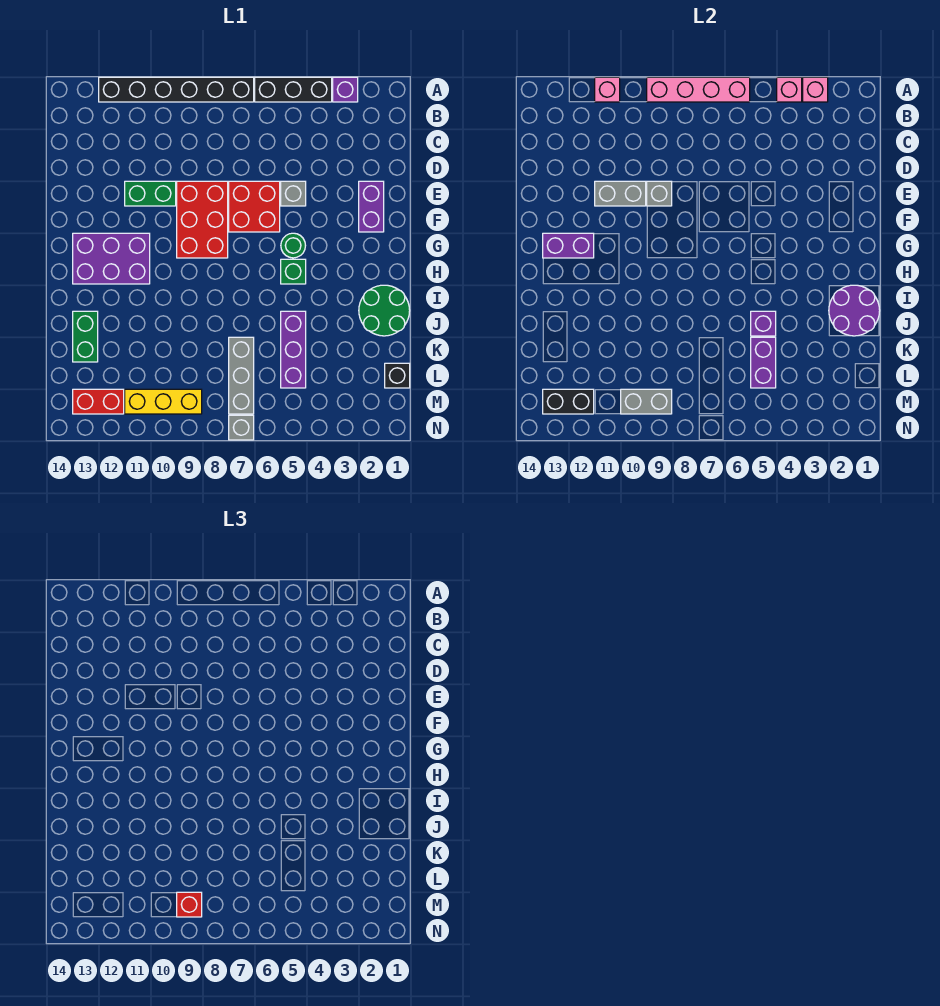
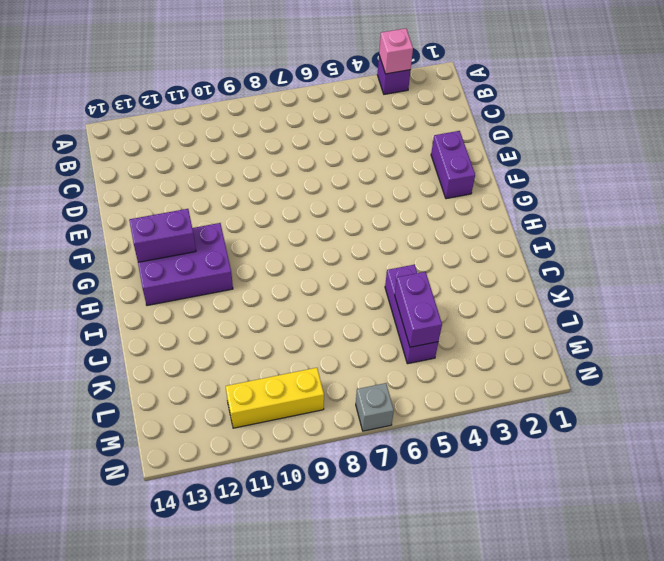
none -> black 1x3 brick [255,77,332,102]
none -> black 1x6 brick [99,77,254,102]
none -> grey 1x1 brick [281,181,306,206]
none -> red 2x2 brick [229,181,280,232]

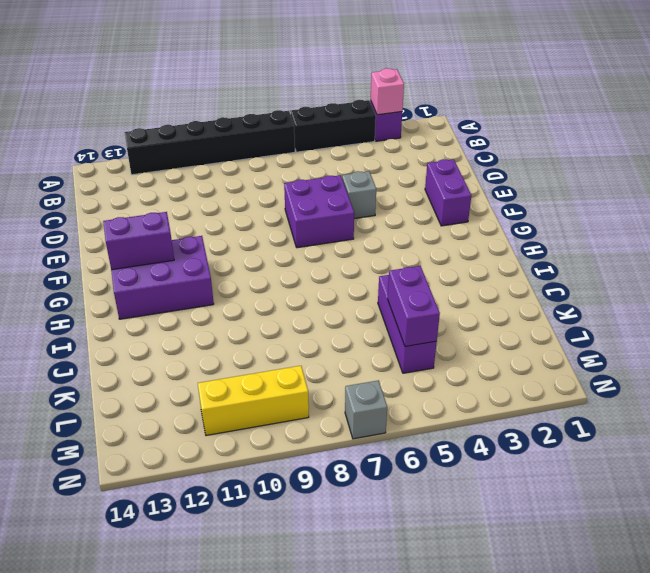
purple 2x2 brick [284,175,354,248] -> red 2x2 brick [229,181,280,232]
none -> red 2x3 brick [177,181,228,258]
none -> green 1x2 brick [125,181,176,206]
none -> green 1x1 round brick [281,233,306,258]
none -> green 1x1 brick [281,259,306,284]

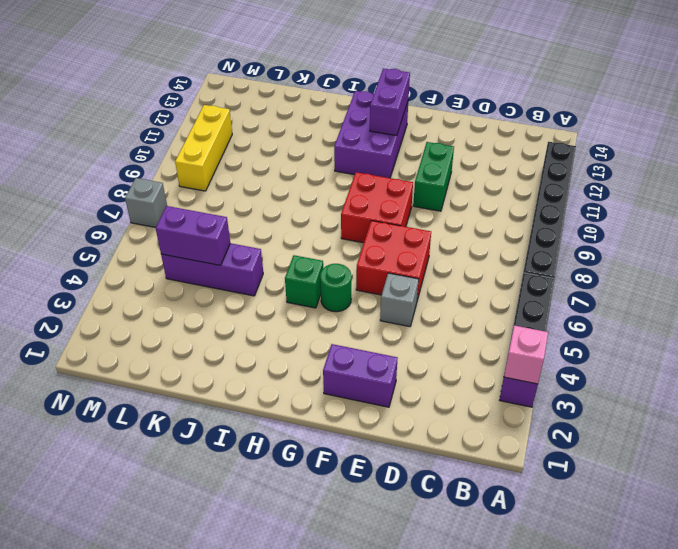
red 2x2 brick [341,172,413,243] -> red 2x3 brick [177,181,228,258]
none -> green 2x2 round brick [359,285,410,336]
none -> green 1x2 brick [73,311,98,362]
none -> grey 1x3 brick [229,337,254,414]
none -> black 1x1 brick [385,363,410,388]

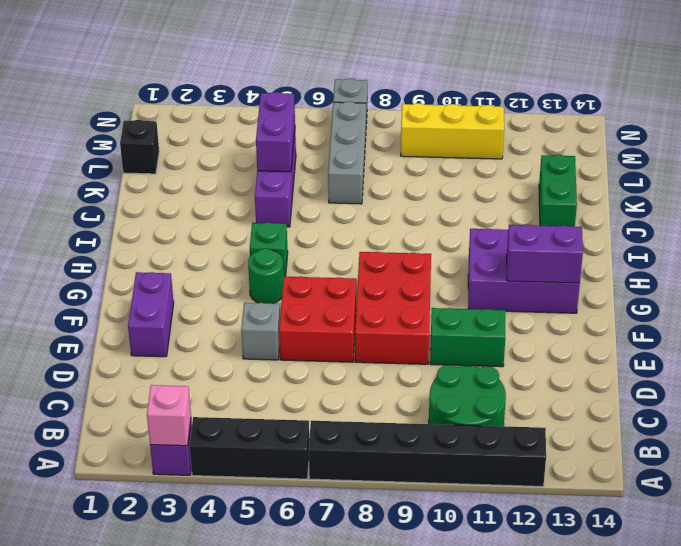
green 2x2 round brick [429,365,506,426] -> green 2x2 round brick moved to [359,285,410,336]
none -> red 1x2 brick [73,389,124,414]
none -> pink 1x1 brick [777,77,802,102]
none -> pink 1x4 brick [647,77,750,102]
none -> pink 1x1 brick [595,77,620,102]

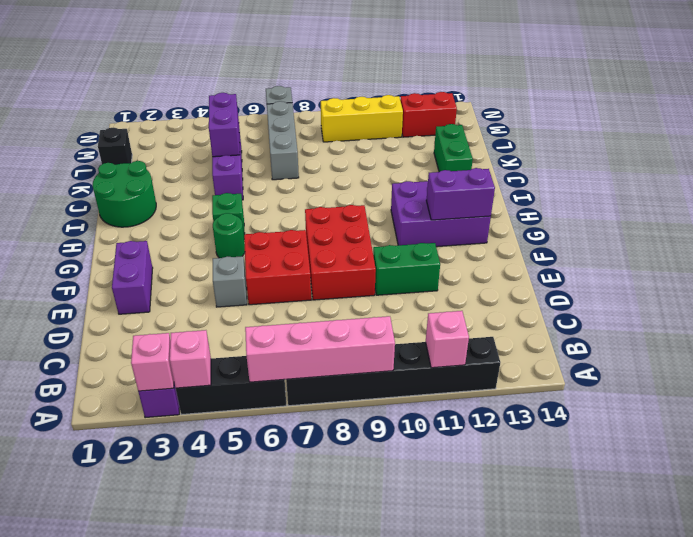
none -> grey 1x1 brick [647,181,672,206]
none -> grey 1x2 brick [595,181,646,206]
none -> purple 2x2 round brick [829,285,880,336]
none -> purple 1x1 brick [751,311,776,336]

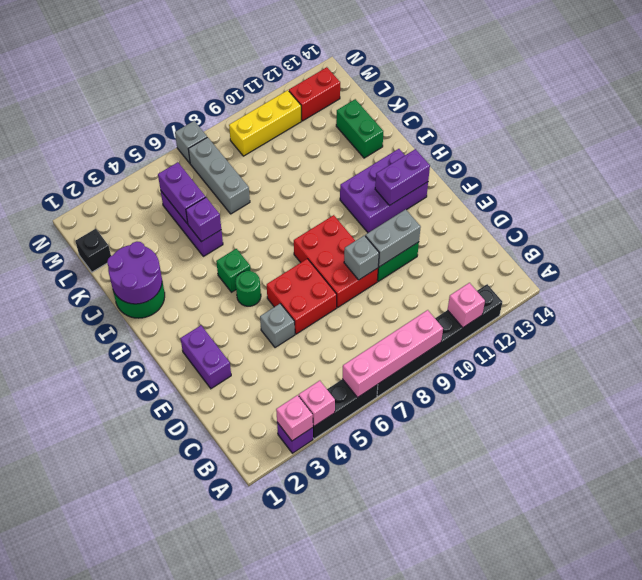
none -> grey 1x2 brick [621,389,672,414]
none -> black 1x2 brick [543,389,594,414]
none -> red 1x1 brick [177,892,202,917]

